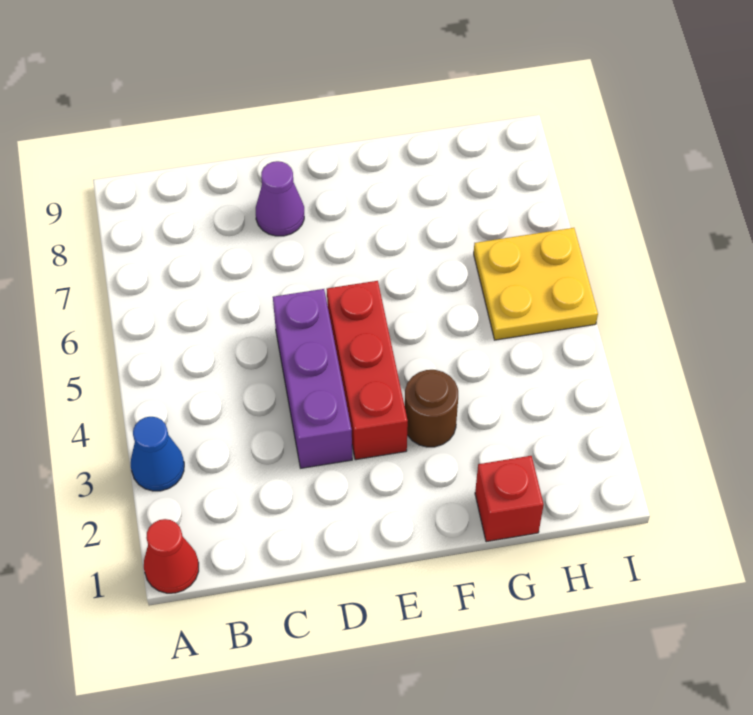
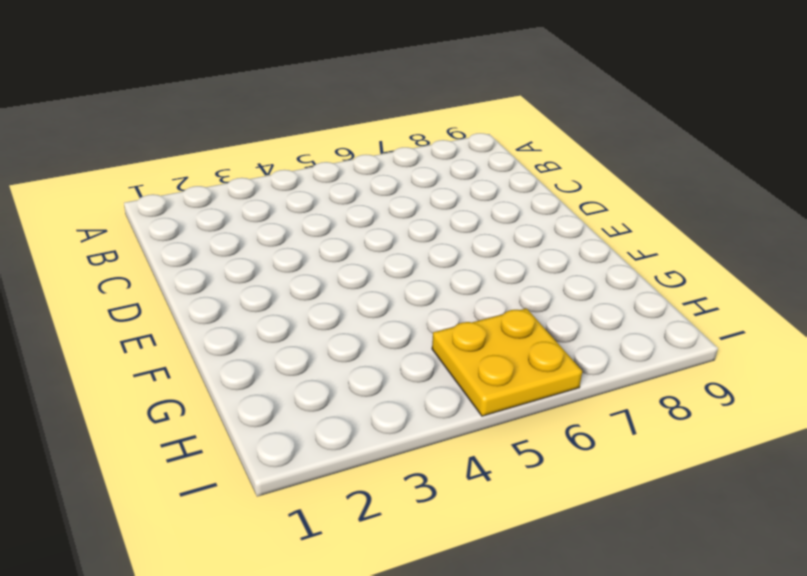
none -> red 1x1 cone [144,519,199,593]
none -> blue 1x1 cone [131,417,184,491]

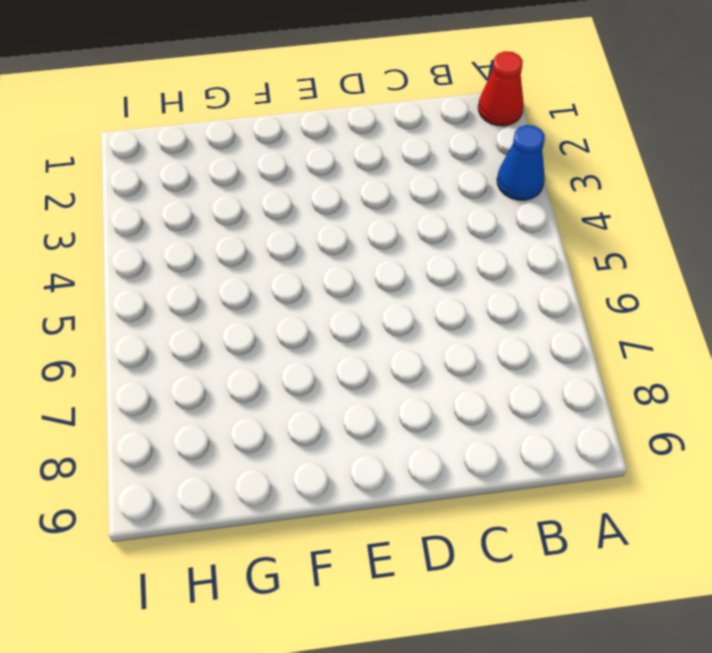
none -> purple 1x3 brick [273,289,352,468]
none -> purple 1x1 cone [256,161,304,236]

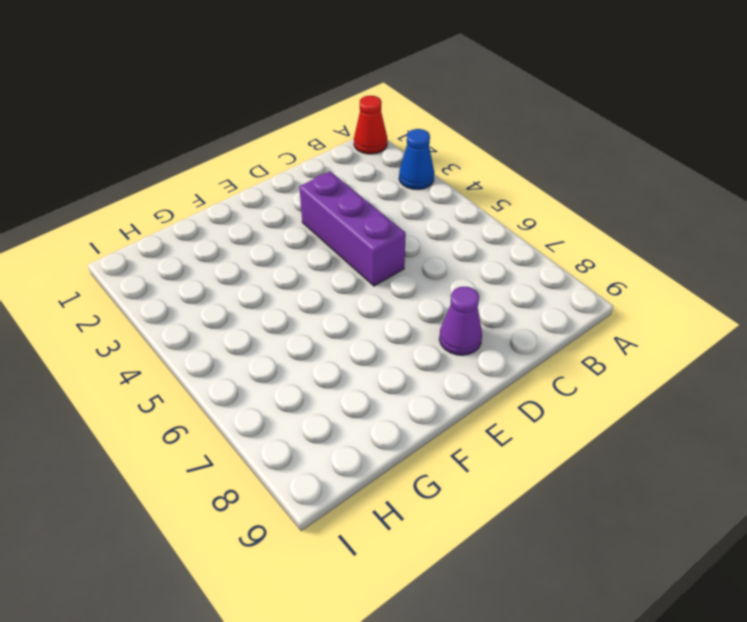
none -> red 1x3 brick [327,281,408,460]
none -> brown 1x1 round brick [405,370,458,447]

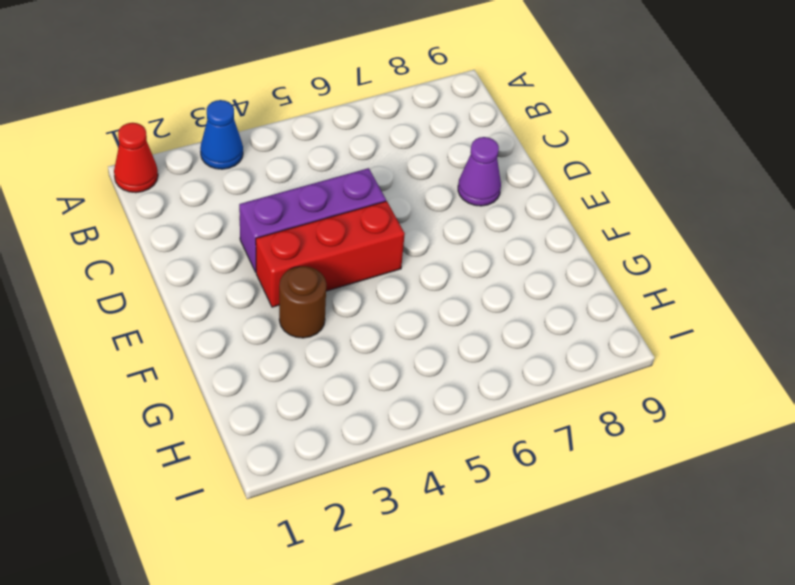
none -> red 1x1 brick [475,456,544,542]
none -> yellow 2x2 plate [474,228,598,340]

